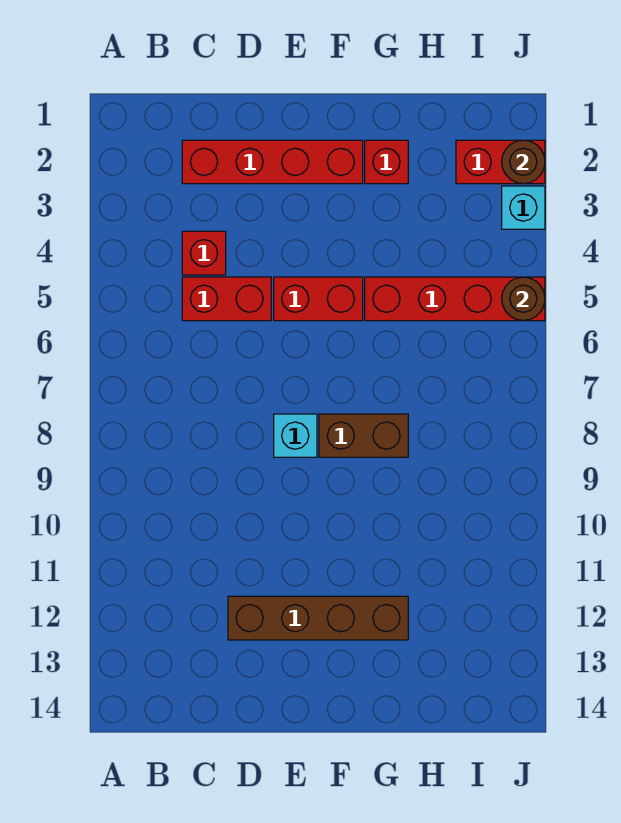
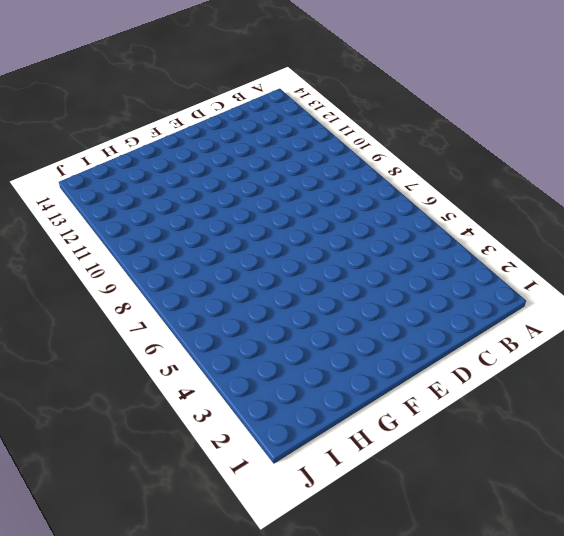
none -> red 1x4 brick [182,140,363,184]
none -> red 1x1 brick [182,231,226,275]
none -> red 1x2 brick [182,277,271,321]

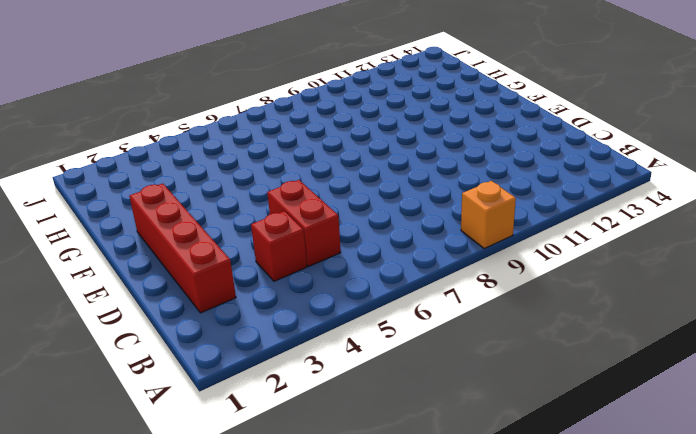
orange 1x1 brick [461,181,516,248] -> none
none -> brown 1x4 brick [228,596,408,640]
none -> red 1x2 brick [274,277,363,321]
none -> cyan 1x1 brick [274,414,317,457]

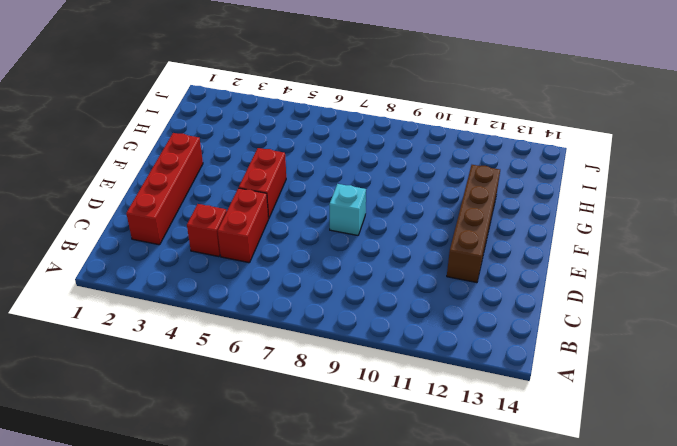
none -> brown 1x2 brick [319,414,408,457]
none -> red 1x1 brick [365,140,408,184]
none -> red 1x4 brick [365,277,545,321]

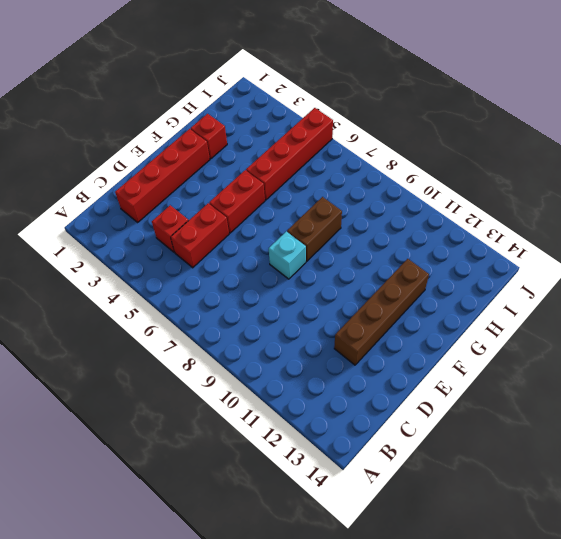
none -> red 1x2 brick [456,140,545,184]
none -> cyan 1x1 brick [502,186,545,229]
none -> brown 1x1 round brick [502,140,545,184]

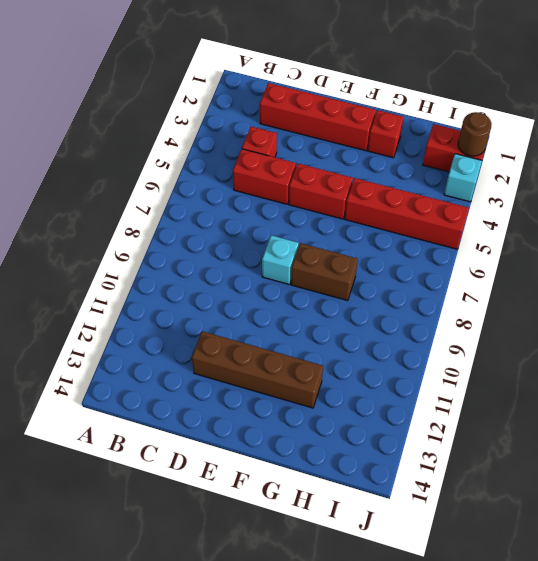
none -> brown 1x1 round brick [502,277,545,320]

